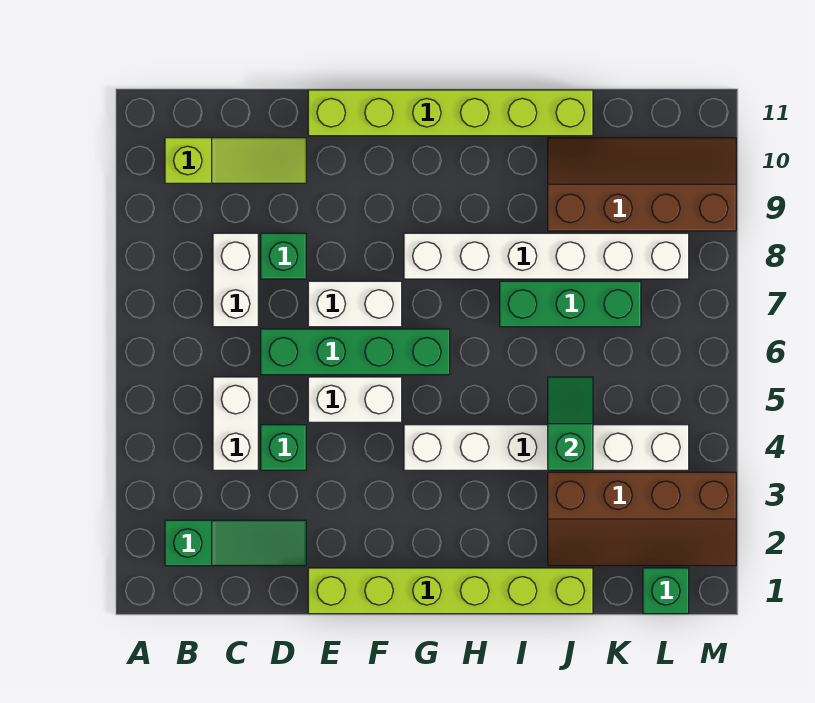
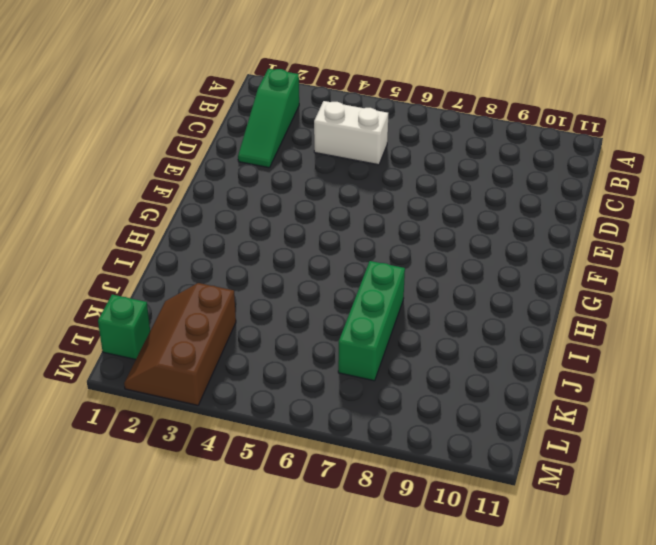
brown 2x3 slope [124,283,236,405] -> brown 2x4 slope [548,472,736,566]
none -> lime 1x3 slope [165,138,306,183]
none -> white 1x2 brick [213,233,258,327]
none -> green 1x1 brick [261,425,306,470]

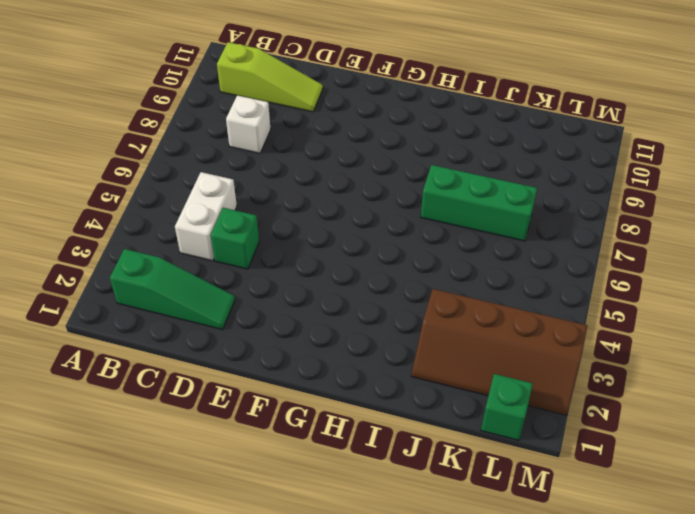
white 1x1 brick [226,96,271,153] -> white 1x2 brick [213,233,258,327]
none -> green 1x4 brick [261,329,450,375]
none -> green 1x1 brick [261,233,306,279]
none -> lime 1x6 brick [308,568,593,614]

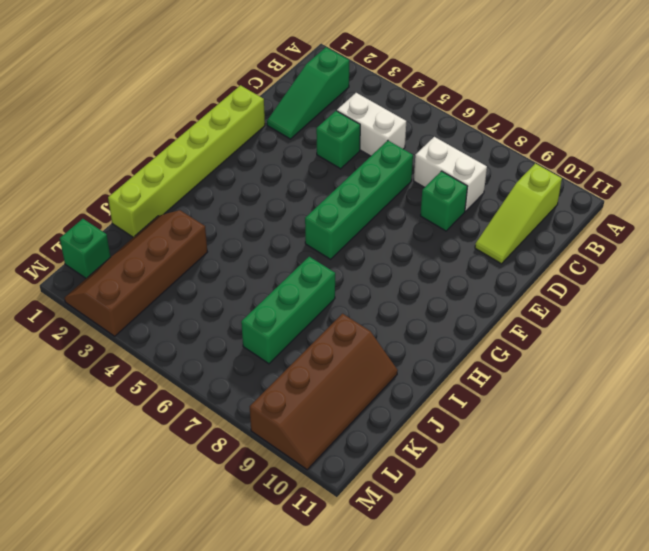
none -> white 1x2 brick [308,377,402,422]
none -> white 1x2 brick [308,281,402,327]
none -> lime 1x6 brick [308,90,593,136]

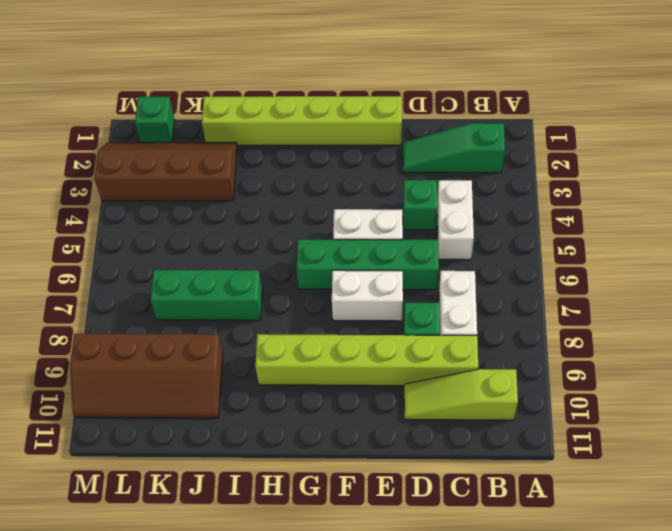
lime 1x6 brick [255,334,478,386] -> lime 1x6 brick moved to [308,90,593,136]
none -> white 1x6 brick [404,425,689,470]
none -> white 1x6 brick [404,233,689,279]
none -> green 1x2 slope [548,377,593,470]

